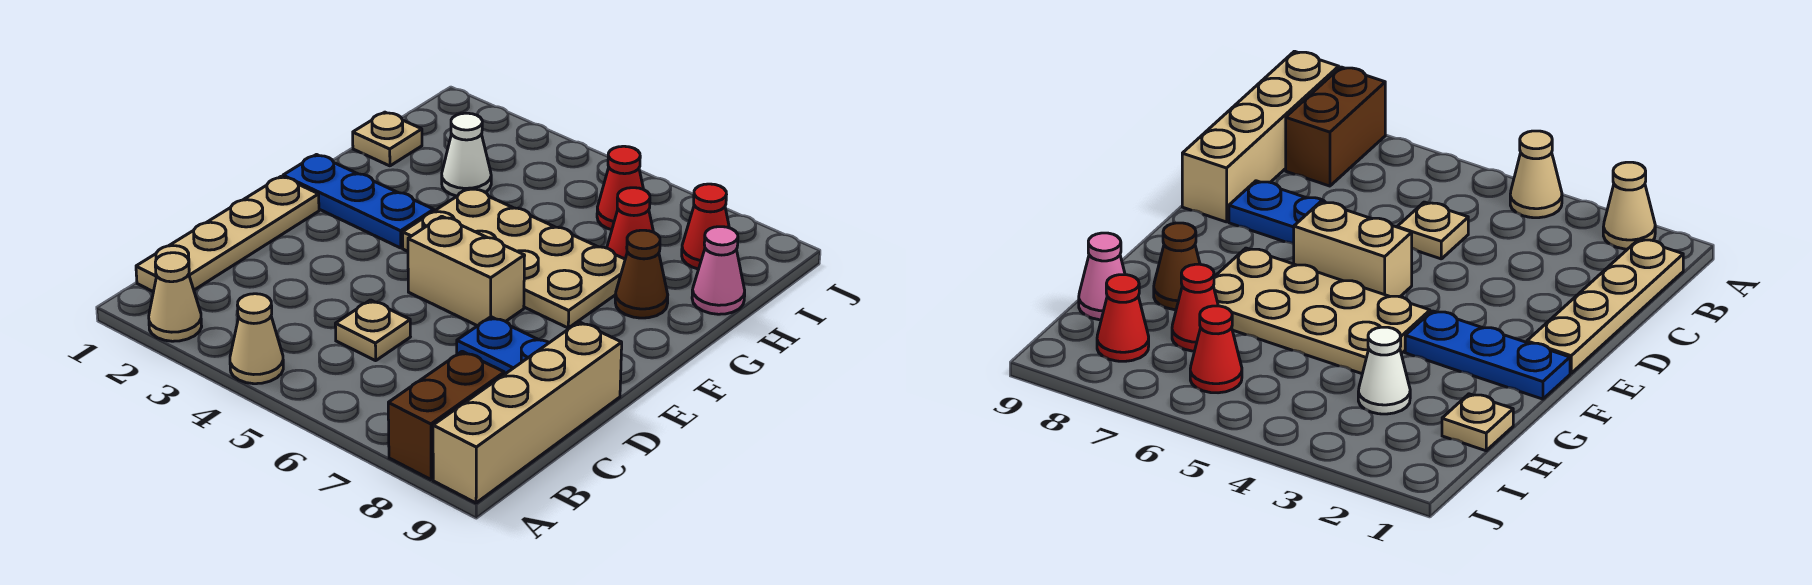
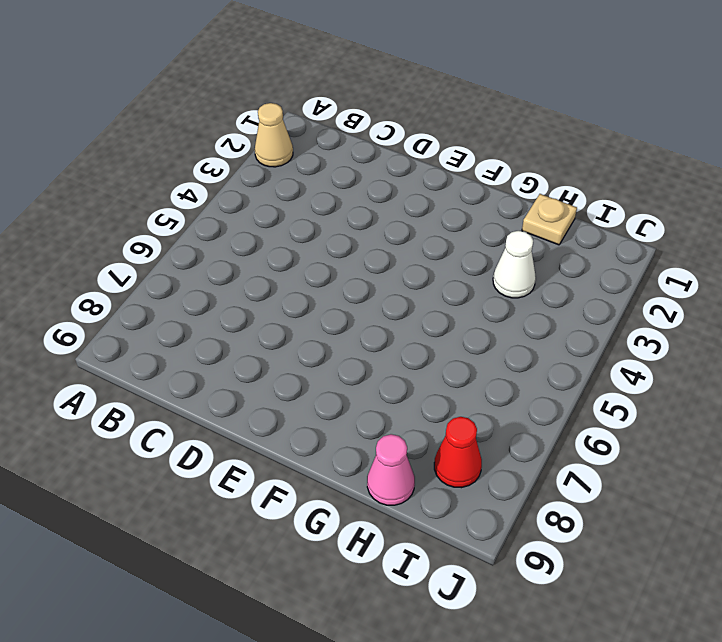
none -> tan 1x1 cone [230,294,283,384]
none -> brown 1x2 brick [388,351,504,480]
none -> tan 1x4 brick [433,322,622,503]

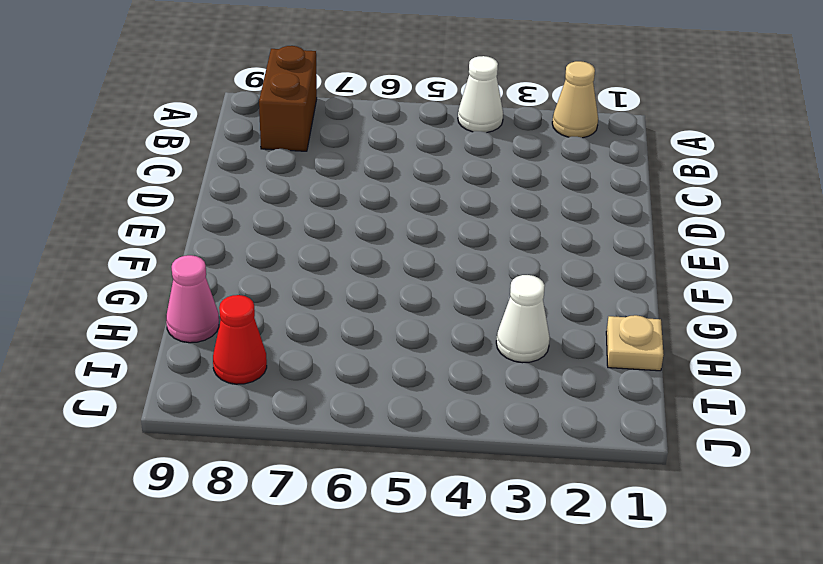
white 1x1 cone [458,56,503,133] -> tan 1x1 cone [230,294,283,384]
none -> tan 1x4 brick [433,322,622,503]
none -> tan 1x4 plate [136,176,319,292]
none -> tan 1x1 plate [335,300,410,361]

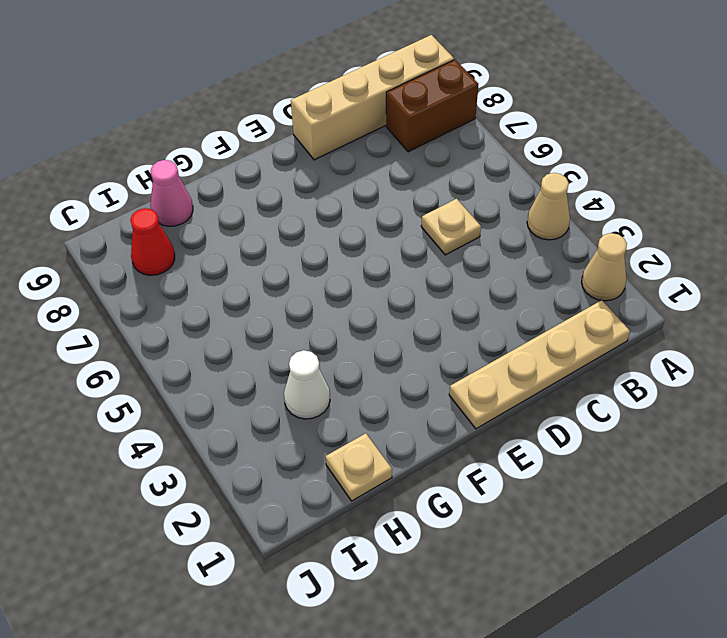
none -> blue 1x2 plate [457,317,549,374]
none -> tan 1x2 brick [408,216,525,326]
none -> blue 1x3 plate [283,155,434,248]

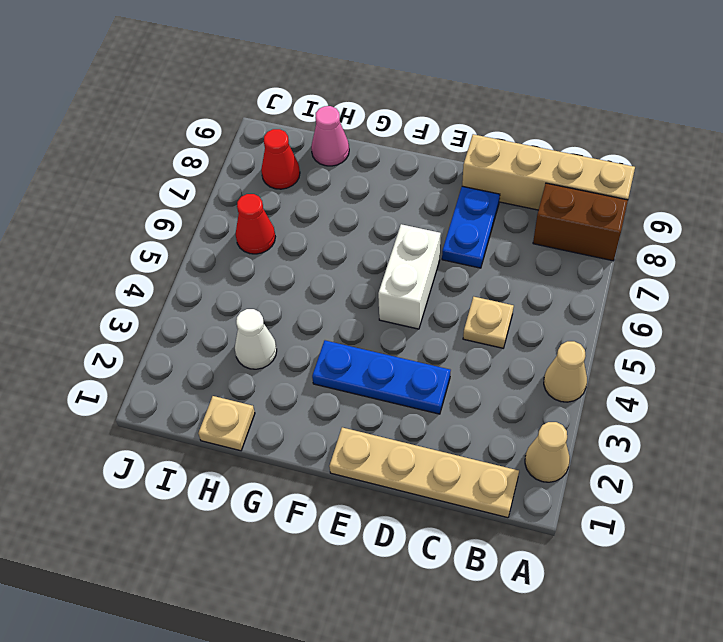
blue 1x3 plate [312,340,451,414] -> blue 1x3 plate turned to [283,155,434,248]
white 1x2 brick [378,224,441,329] -> tan 1x2 brick [408,216,525,326]
none -> tan 2x4 plate [403,188,625,328]
none -> brown 1x1 cone [615,230,668,318]
none -> red 1x1 cone [607,188,653,259]

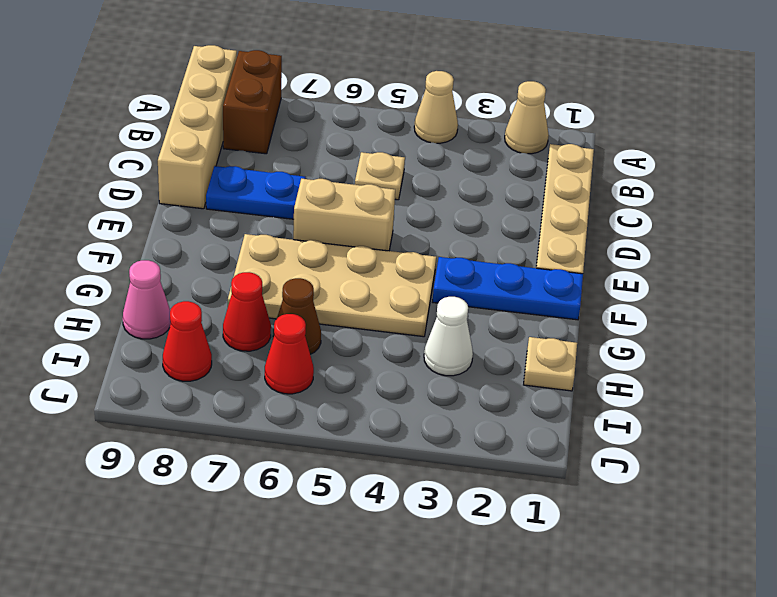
brown 1x1 cone [273,278,321,354] -> brown 1x1 cone moved to [615,230,668,318]

